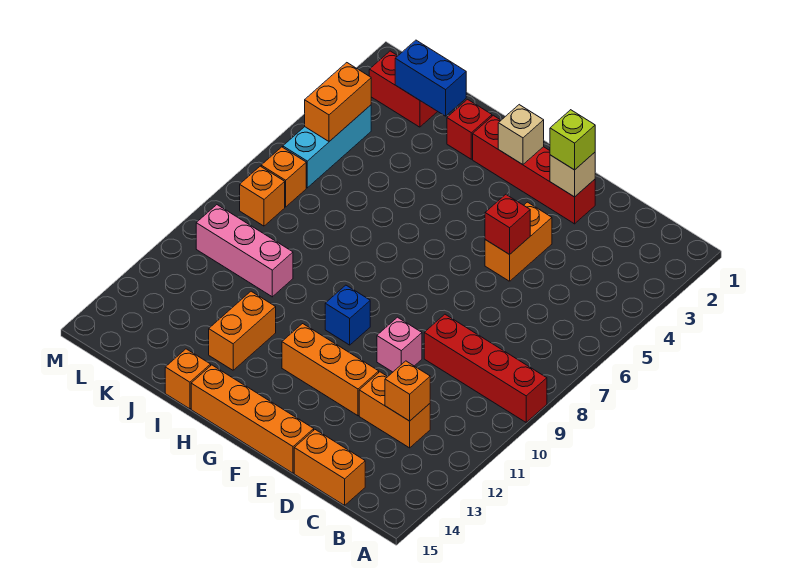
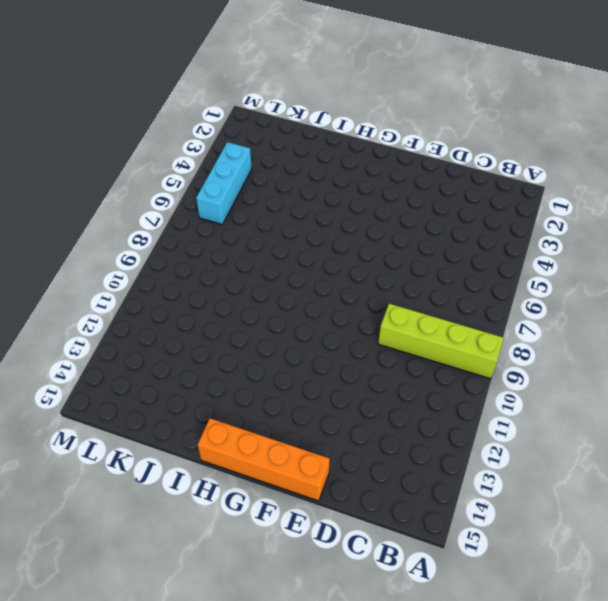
lime 1x4 brick [378,304,504,379] -> red 1x4 brick [424,314,547,422]
none -> orange 1x2 brick [359,372,430,448]
none -> orange 1x2 brick [294,430,365,505]
none -> red 1x4 brick [473,115,595,224]

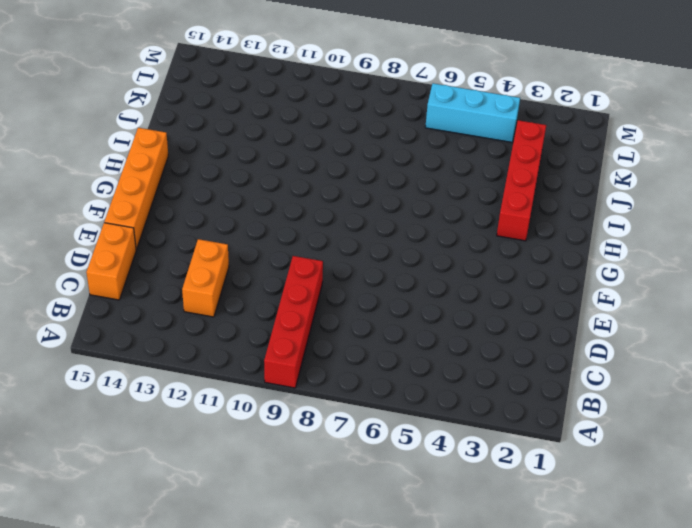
red 1x4 brick [497,120,546,241] -> red 1x4 brick moved to [473,115,595,224]
none -> orange 1x2 brick [485,202,552,281]
none -> pink 1x1 brick [377,317,422,372]
none -> orange 1x3 brick [282,324,379,416]

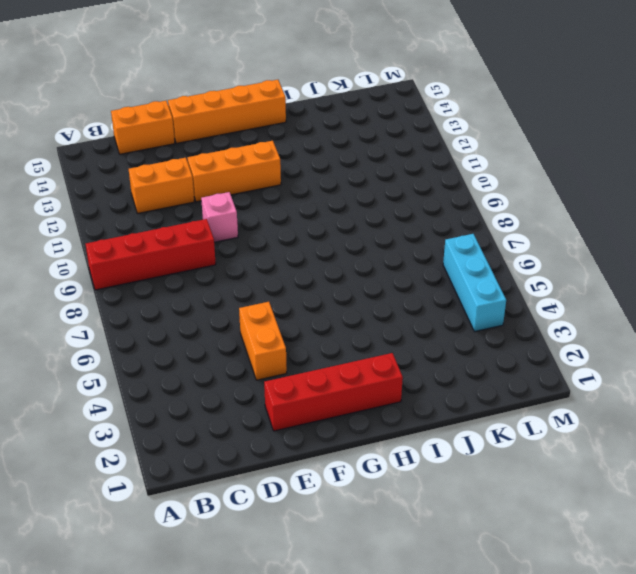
none -> blue 1x1 brick [325,285,370,345]
none -> red 1x1 brick [447,99,492,159]
none -> orange 1x2 brick [209,291,276,370]

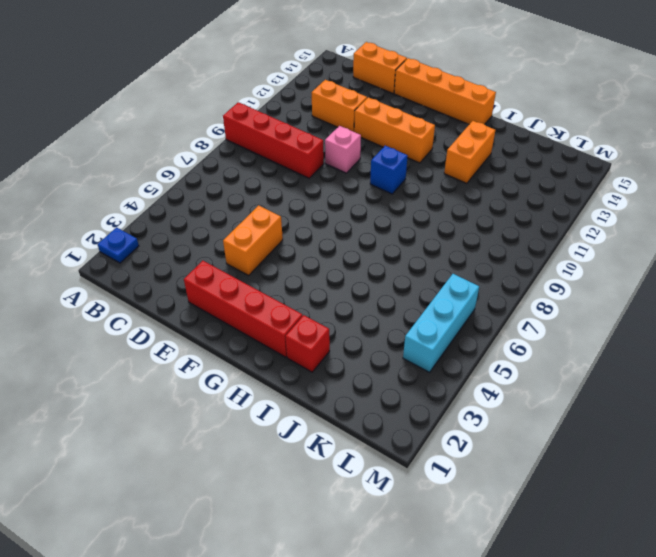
blue 1x1 plate [98,227,139,263] -> none
none -> orange 1x1 brick [165,349,211,409]
none -> pink 1x3 brick [196,205,293,297]
none -> red 1x2 brick [369,51,438,127]

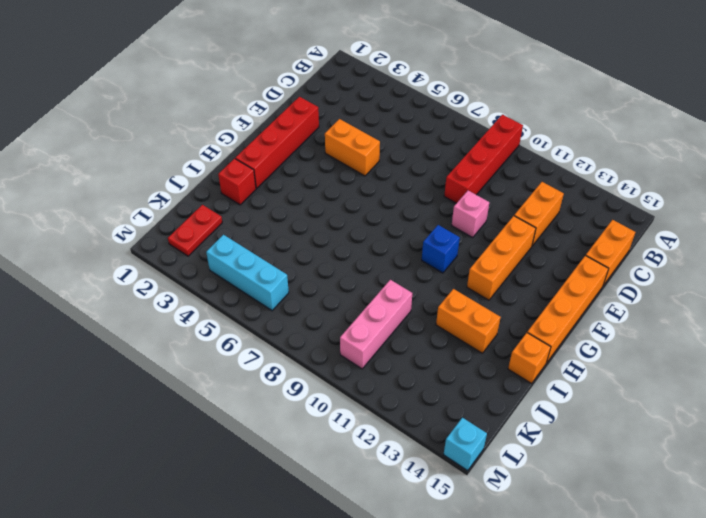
red 1x2 plate [168,205,222,256] -> red 1x2 brick [369,51,438,127]
cyan 1x1 brick [444,418,487,471] -> none
none -> orange 1x1 brick [261,147,306,207]
none -> orange 1x1 brick [240,166,285,226]
none -> orange 1x1 brick [385,361,430,421]

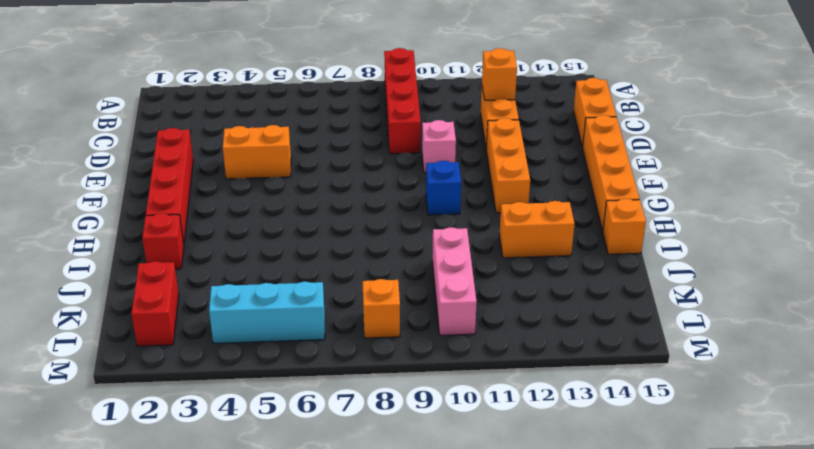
none -> orange 1x1 brick [261,147,306,207]
none -> tan 1x1 brick [550,152,595,197]
none -> red 1x1 brick [485,194,530,254]

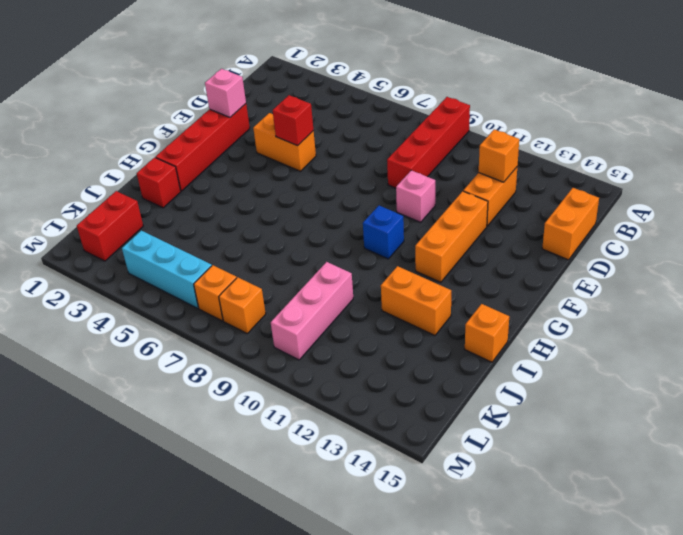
pink 1x1 brick [205,69,246,117] -> tan 1x1 brick [550,152,595,197]
none -> orange 1x4 brick [191,365,314,473]
none -> tan 1x1 brick [498,105,544,165]
none -> blue 1x2 brick [395,40,466,116]

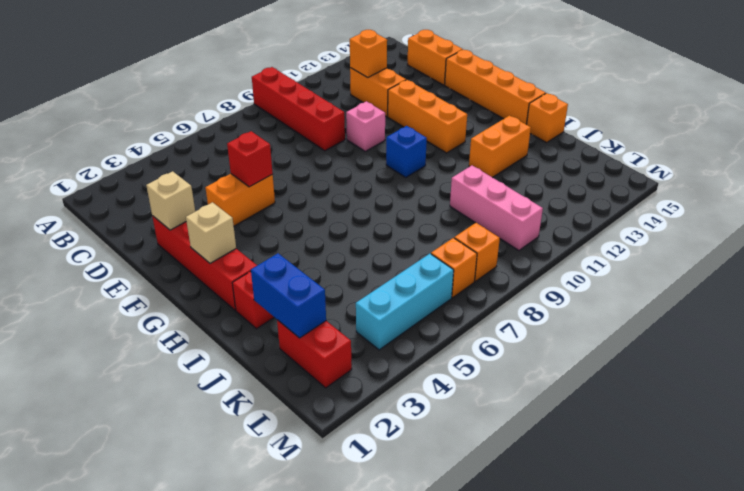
none -> orange 1x2 brick [305,63,371,141]
none -> lime 1x1 brick [550,110,595,170]

